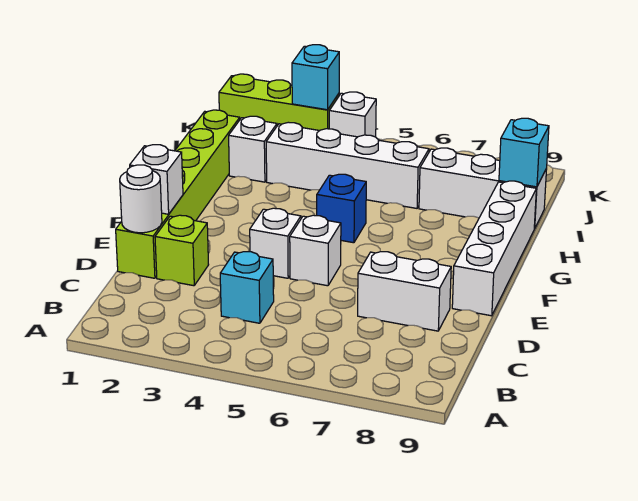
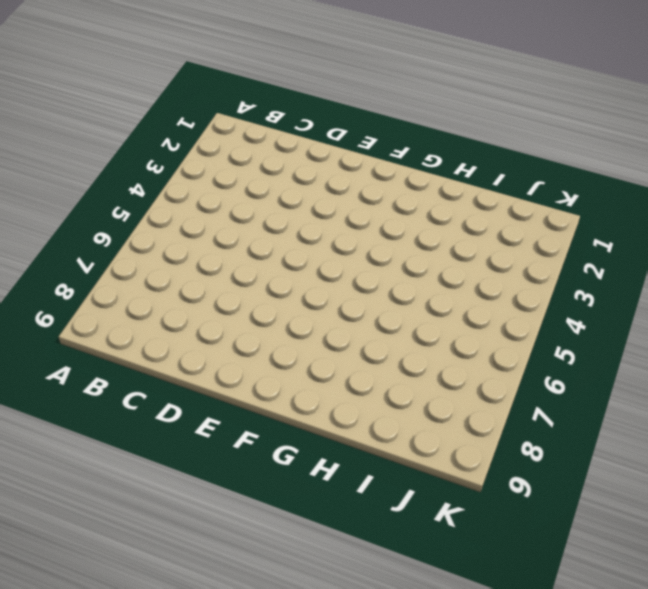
none -> cyan 1x1 brick [220,251,274,323]
none -> lime 1x6 brick [116,110,240,278]
none -> lime 1x1 brick [155,215,209,286]

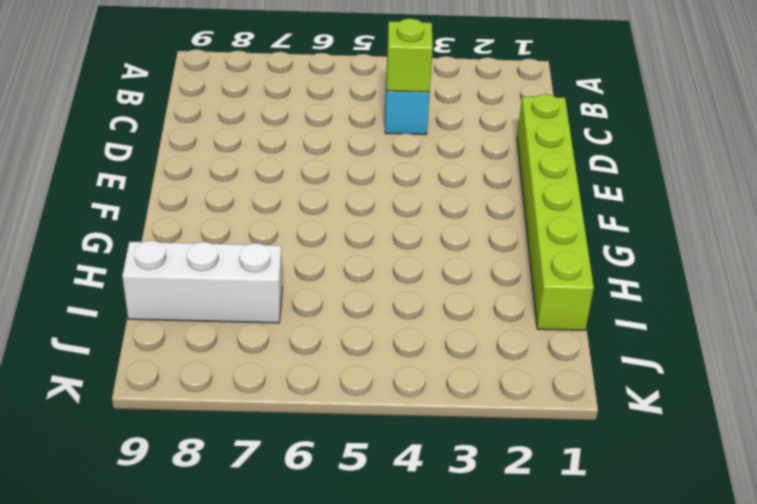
lime 1x1 brick [387,18,433,92] -> lime 1x1 brick moved to [155,215,209,286]
none -> white 1x2 brick [358,252,451,331]
none -> white 1x1 brick [250,208,301,278]
none -> white 1x1 brick [290,215,341,286]

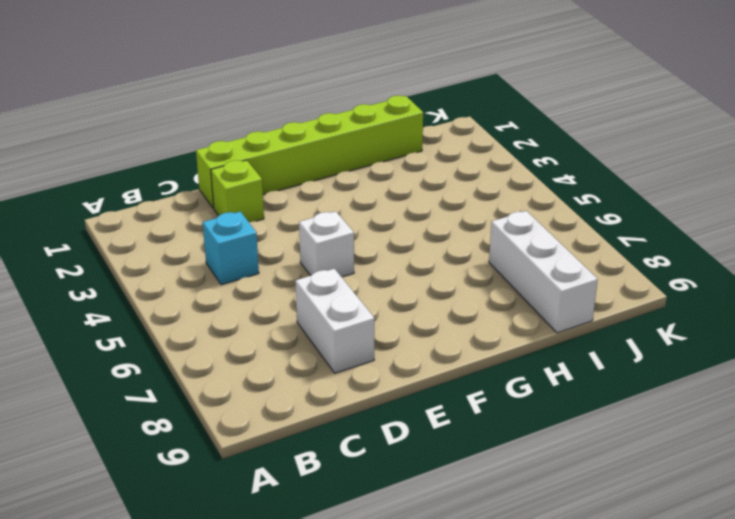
none -> white 1x1 brick [250,208,301,278]
none -> white 1x4 brick [452,181,536,316]
none -> blue 1x1 brick [317,174,366,243]

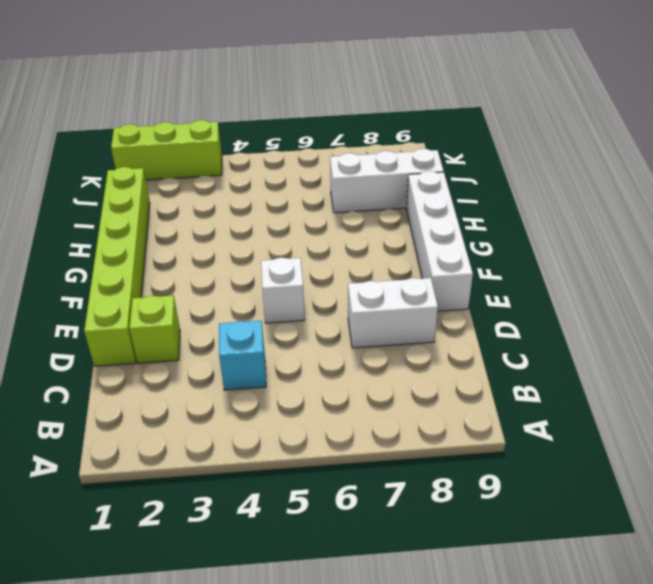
none -> white 1x1 brick [250,208,301,278]
none -> blue 1x1 brick [317,174,366,243]
none -> white 1x1 brick [229,116,277,182]

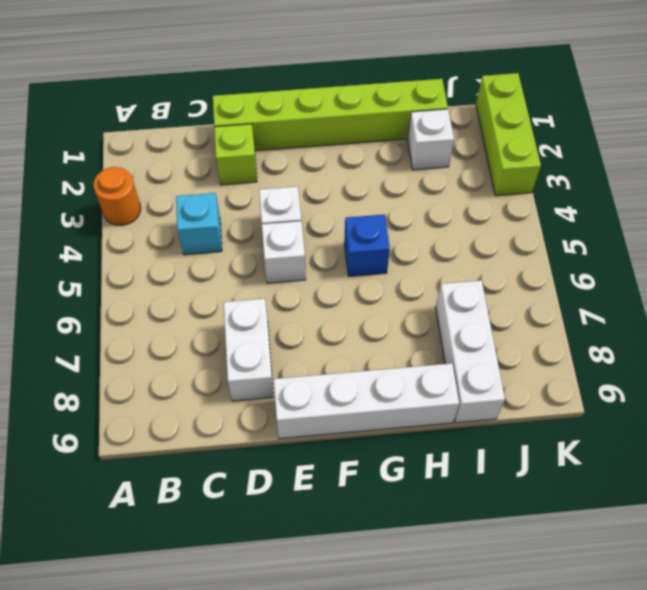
orange 1x1 round brick [93,167,141,226] -> none
none -> white 1x4 brick [266,122,429,208]
none -> white 1x1 brick [329,92,376,137]
none -> white 1x1 round brick [120,165,162,233]

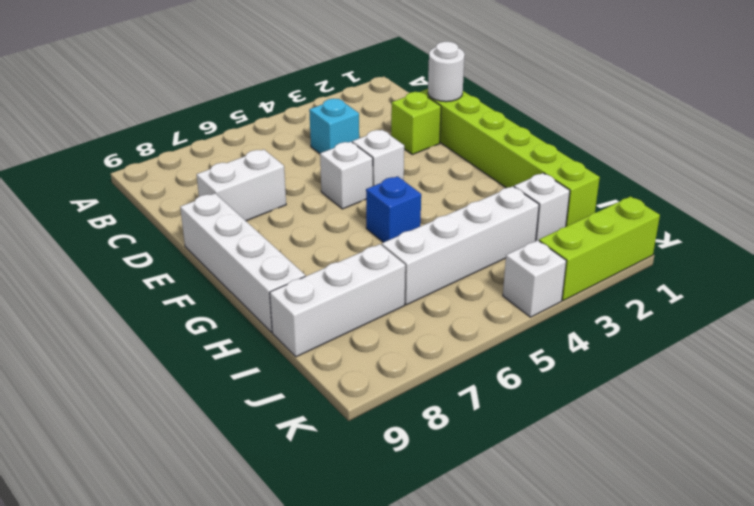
none -> white 1x1 brick [130,145,183,214]
none -> cyan 1x1 brick [499,118,549,187]
none -> cyan 1x1 brick [292,45,339,110]

